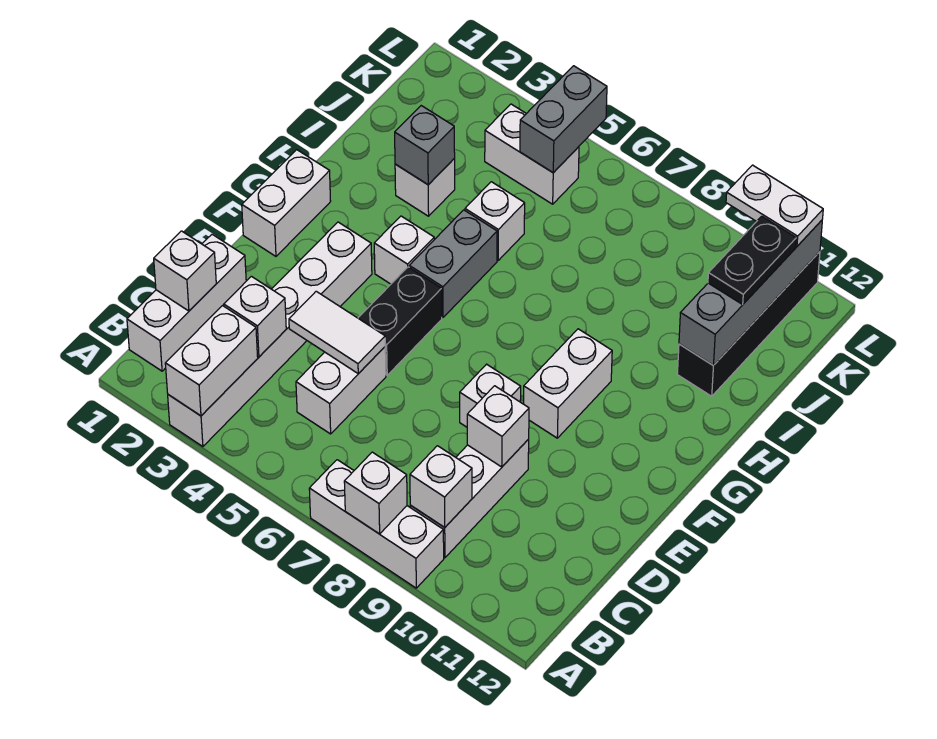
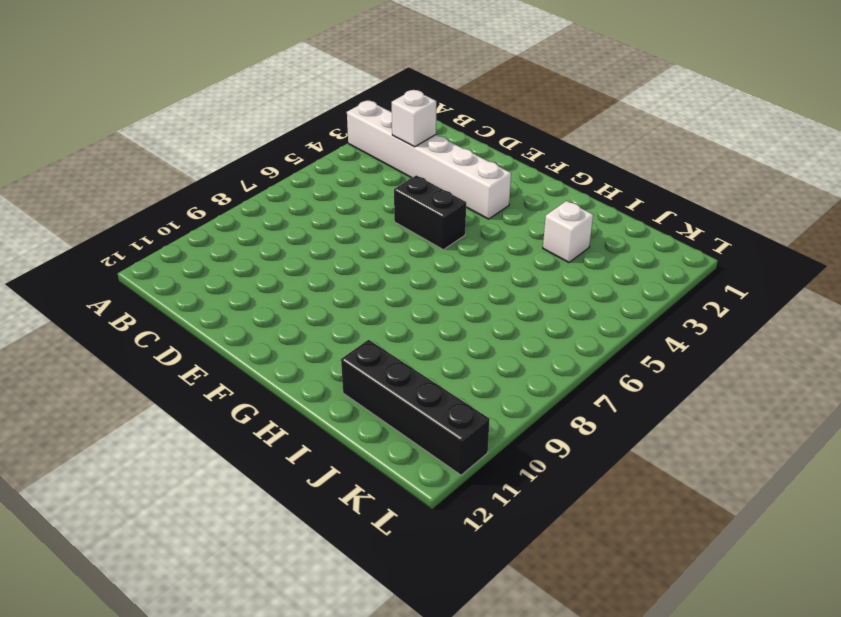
none -> white 1x3 brick [309,460,444,588]
none -> white 1x3 brick [127,234,246,371]
none -> white 1x3 brick [410,439,529,558]

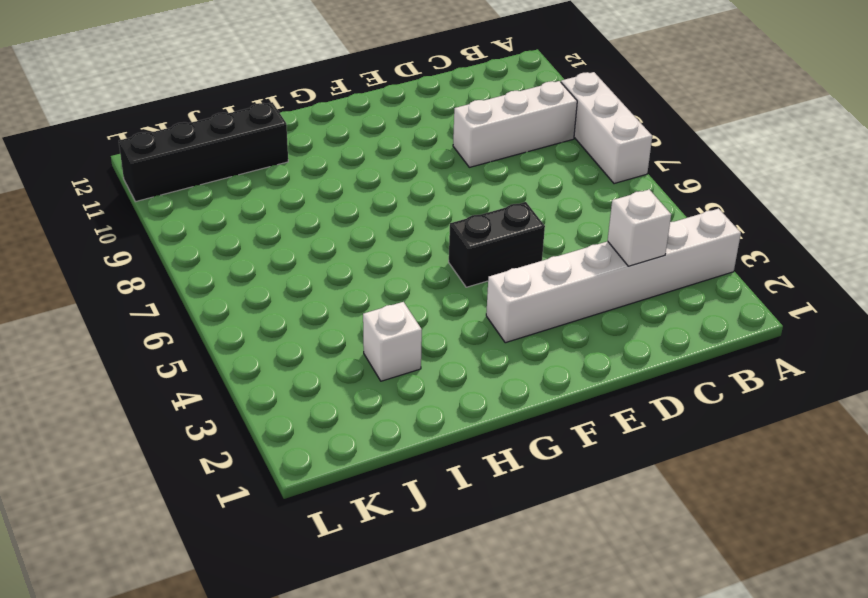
none -> white 1x3 brick [127,234,246,371]
none -> white 1x2 brick [296,347,386,434]
none -> white 1x1 brick [460,364,521,427]

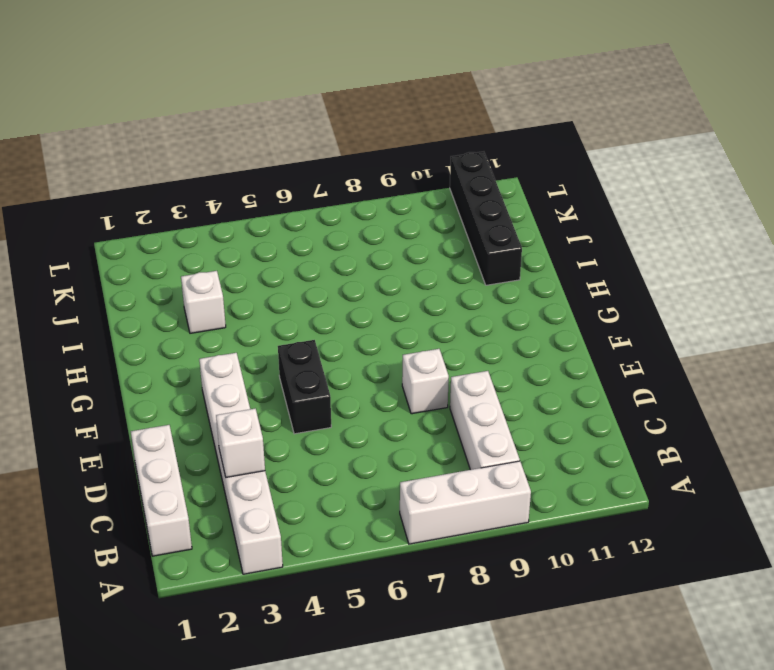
none -> white 1x2 brick [296,347,386,434]
none -> white 1x2 brick [242,150,331,256]
none -> white 1x2 brick [524,329,612,438]

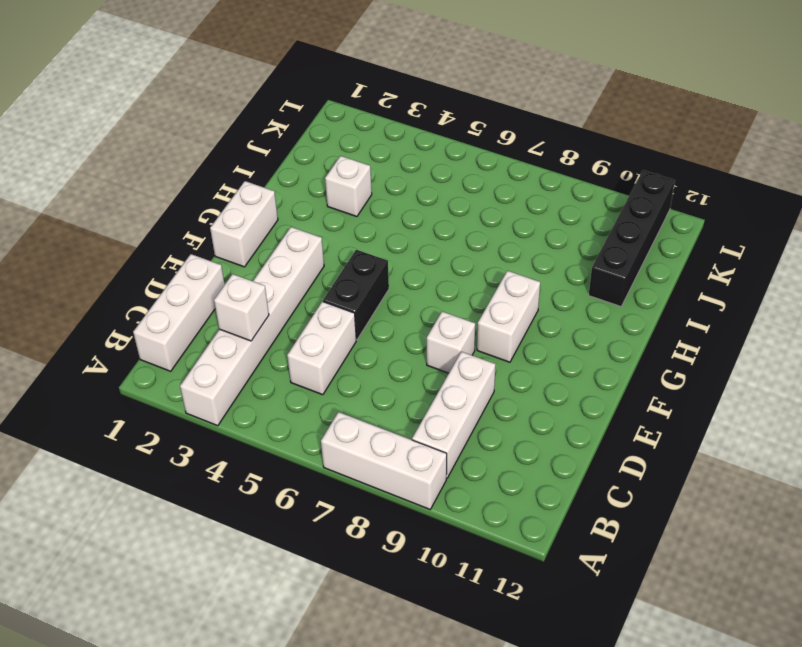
none -> white 1x1 brick [374,216,434,284]
none -> grey 1x2 brick [409,210,497,317]
none -> white 1x1 brick [465,182,525,260]

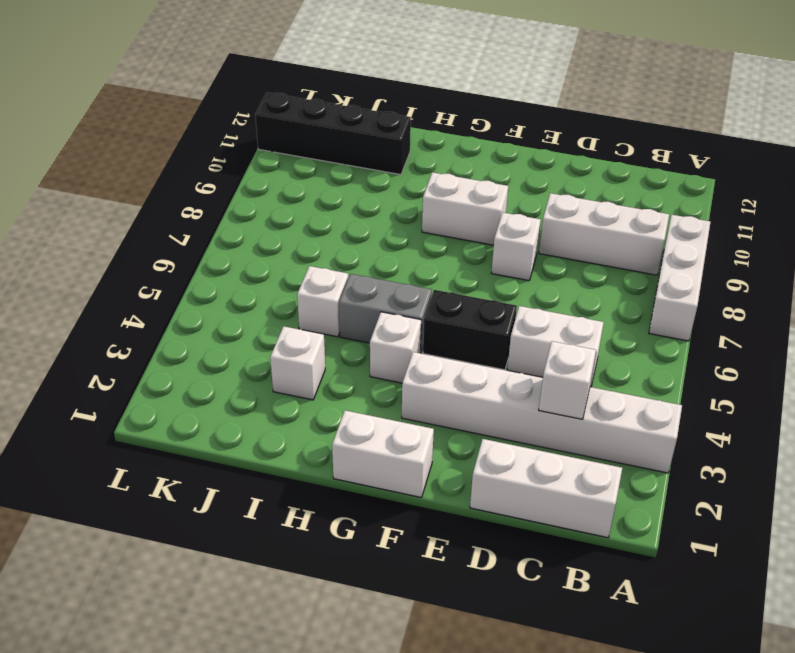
none -> white 1x2 brick [485,104,579,204]
none -> white 1x2 brick [165,306,258,416]
none -> white 1x1 brick [344,452,407,534]

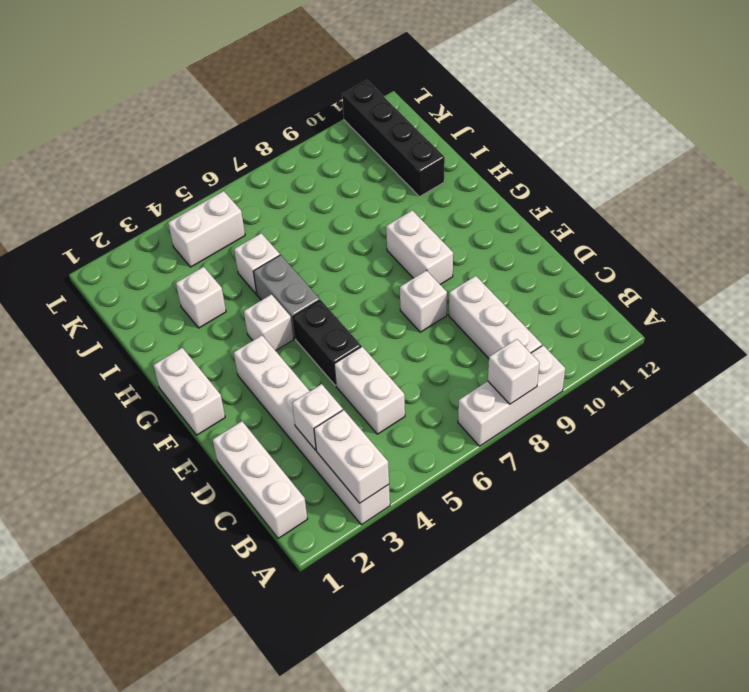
none -> white 1x1 brick [410,446,472,527]
none -> white 1x1 brick [154,231,216,311]
none -> white 1x2 tile [289,291,385,374]

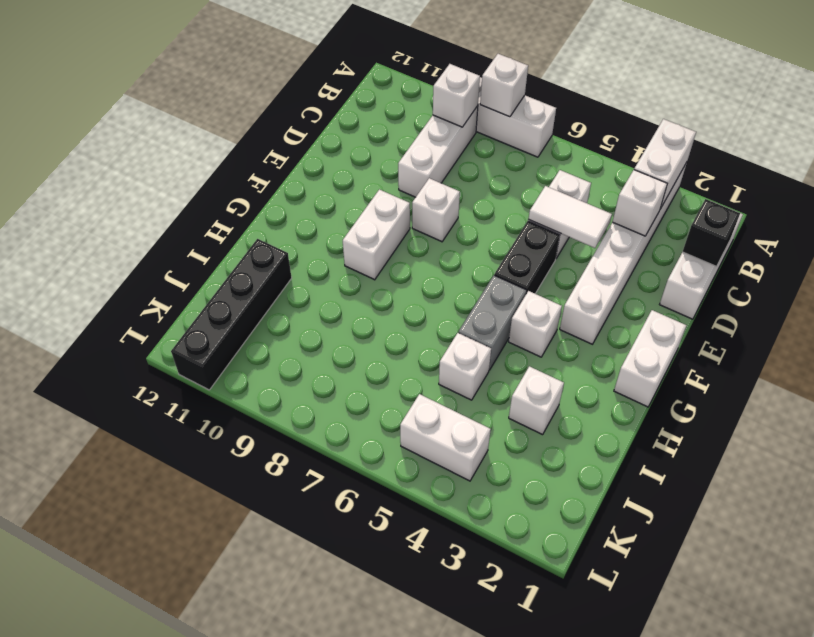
black 1x1 brick [683,199,740,266] -> white 1x1 brick [154,231,216,311]
none -> white 1x1 brick [467,386,529,467]
none -> grey 1x1 brick [395,106,455,185]
none -> grey 1x4 brick [679,220,822,366]

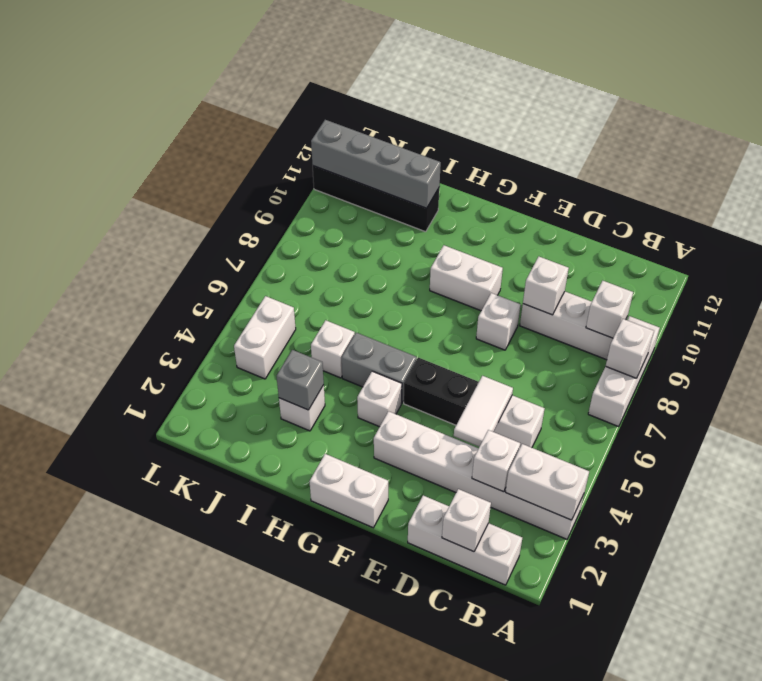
none -> grey 1x2 brick [520,66,607,173]
none -> black 1x2 plate [708,216,796,304]
none -> white 1x2 plate [726,165,823,246]

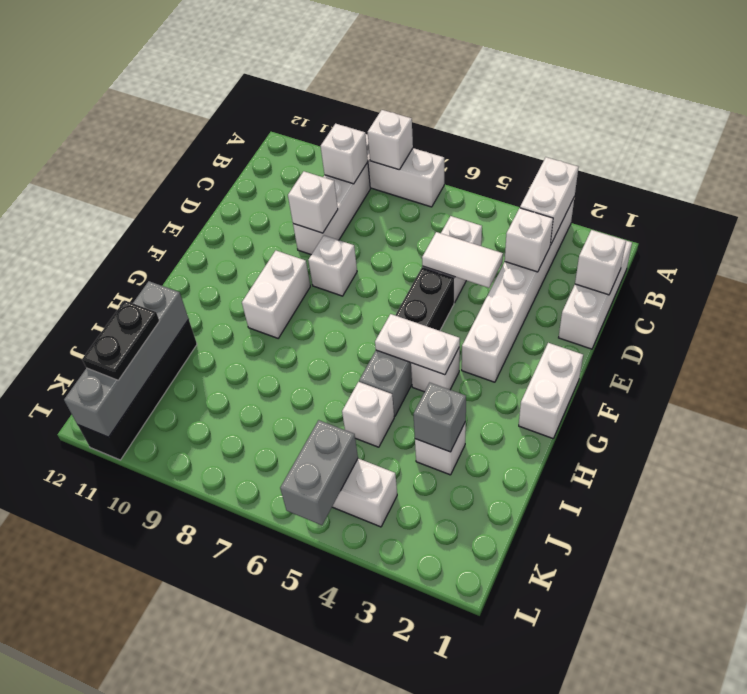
white 1x2 plate [375,314,460,375] -> white 1x2 plate moved to [726,165,823,246]

